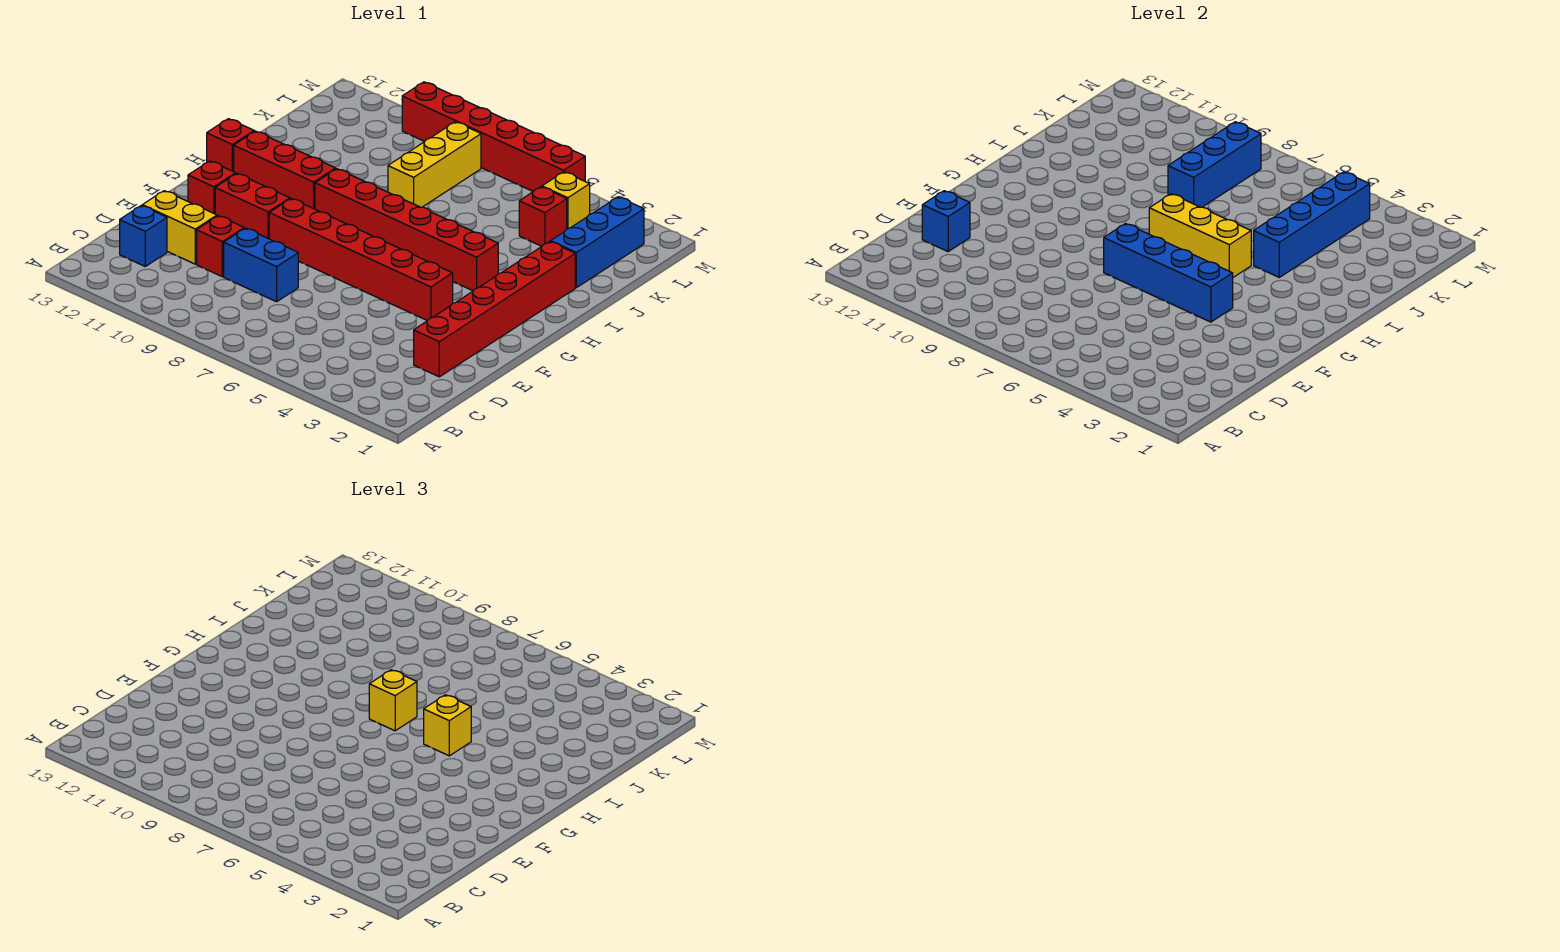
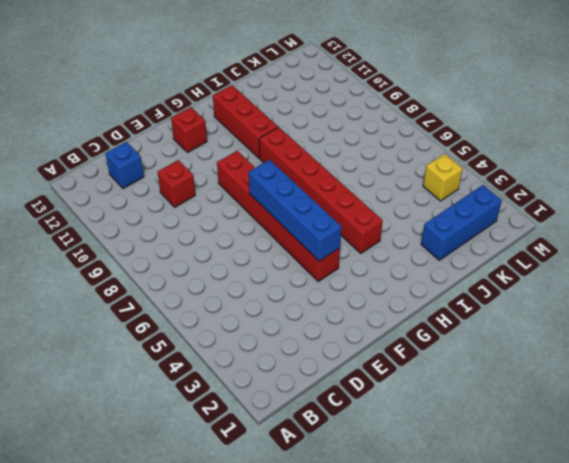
none -> red 1x6 brick [414,242,575,377]
none -> blue 1x2 brick [224,228,298,302]
none -> yellow 1x2 brick [142,191,217,264]

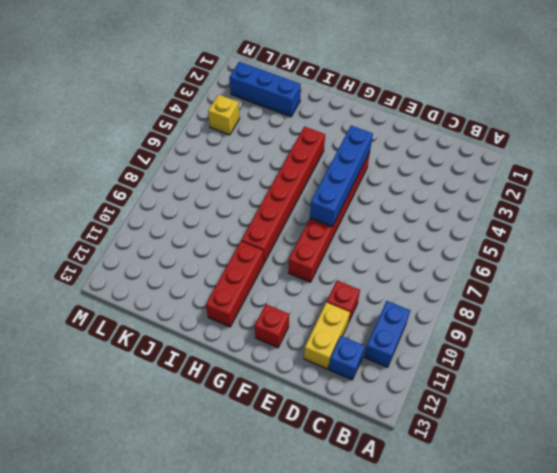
blue 1x2 brick [364,301,410,367] -> blue 1x2 brick moved to [224,228,298,302]
none -> red 1x6 brick [414,242,575,377]
none -> red 1x2 brick [215,174,290,239]
none -> red 1x1 brick [207,119,254,172]

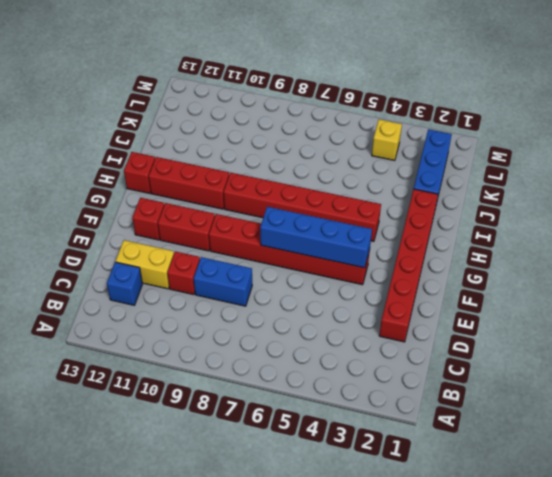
none -> yellow 1x3 brick [388,122,481,207]
none -> red 1x1 brick [519,187,567,246]
none -> red 1x6 brick [402,82,585,191]

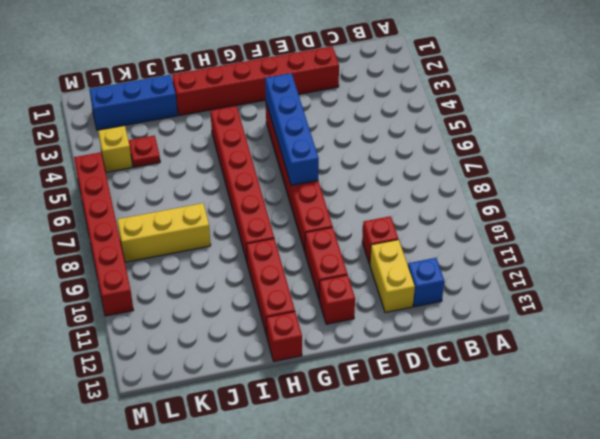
red 1x1 plate [128,135,160,167] -> red 1x1 brick [519,187,567,246]
none -> blue 1x2 brick [224,228,298,302]
none -> blue 1x1 brick [922,191,970,252]
none -> yellow 1x3 brick [1149,194,1251,277]

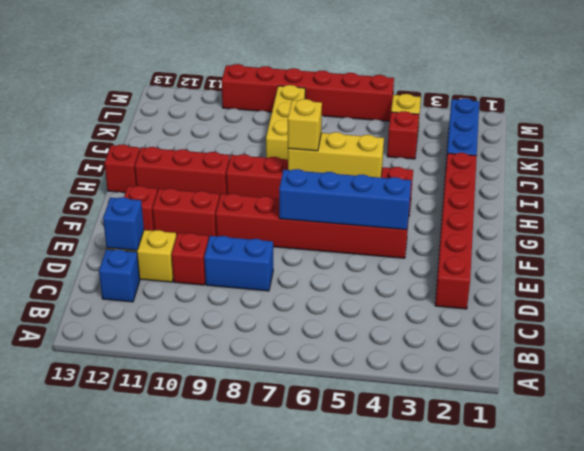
none -> blue 1x4 brick [1254,172,1370,277]
none -> blue 1x3 brick [1168,122,1261,207]
none -> yellow 1x1 brick [424,695,471,756]

